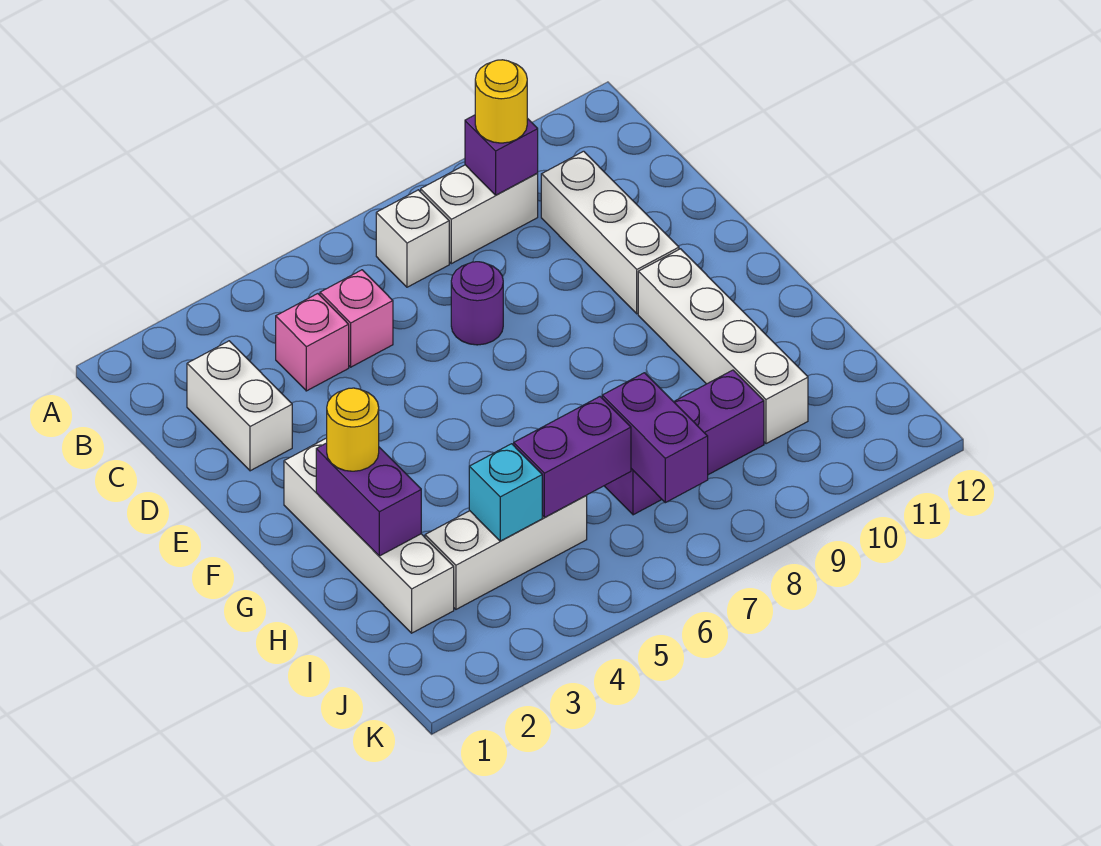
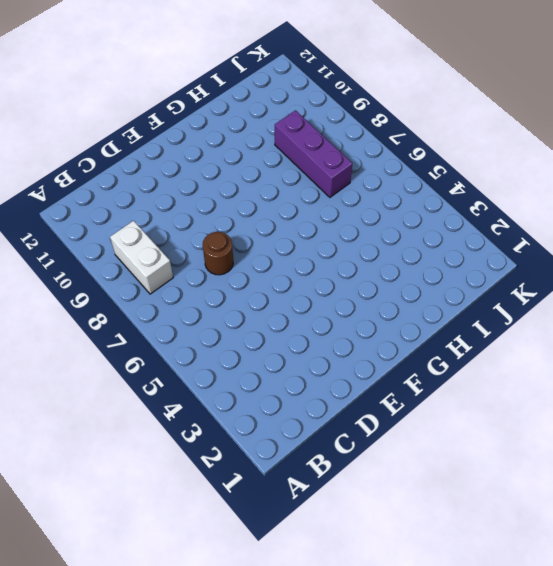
brown 1x1 round brick [203,232,233,275] -> purple 1x1 round brick [451,262,503,345]
none -> white 1x1 brick [376,190,449,287]
none -> white 1x2 brick [187,341,292,471]
none -> pink 1x1 brick [276,294,349,391]

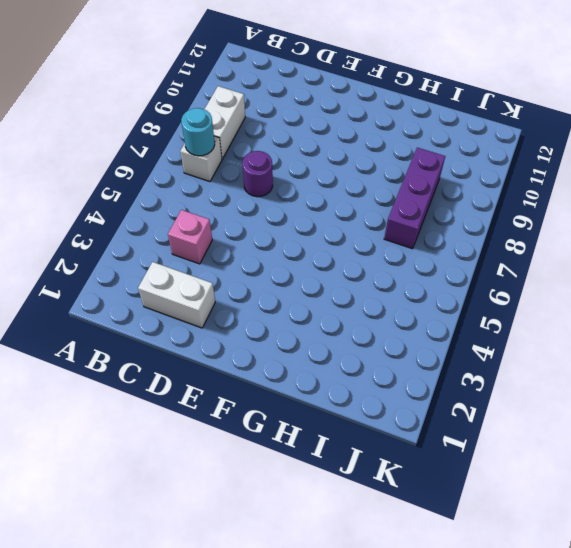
cyan 1x1 round brick [181,108,215,156] -> none
none -> pink 1x1 brick [320,270,393,367]
none -> white 1x3 brick [541,151,679,314]
none -> white 1x4 brick [284,439,454,633]

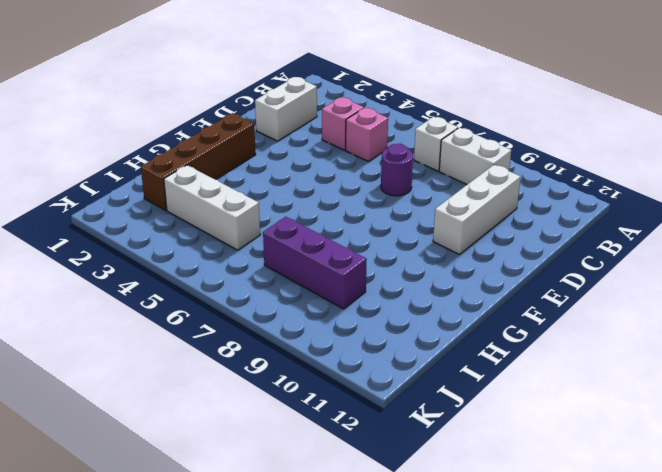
brown 1x4 brick [141,113,256,210] -> white 1x4 brick [284,439,454,633]
none -> white 1x4 brick [638,249,808,444]
none -> purple 1x1 brick [465,115,538,195]
none -> purple 1x2 brick [316,443,421,556]

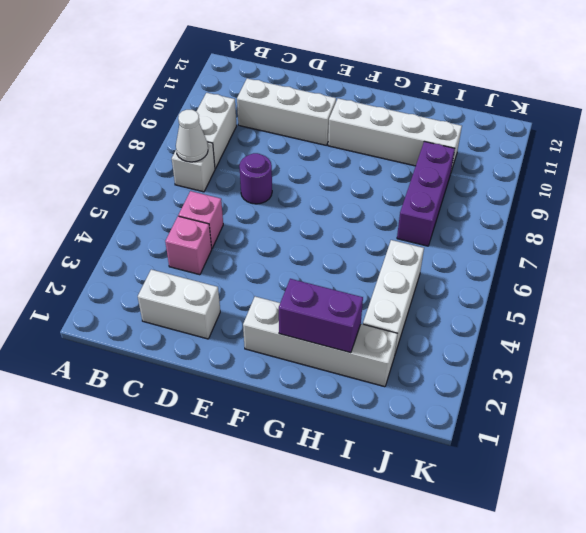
white 1x1 cone [176,110,208,162] -> none
none -> purple 1x1 brick [465,115,538,195]
none -> cyan 1x1 brick [469,444,542,541]
none -> purple 1x2 brick [514,397,631,517]

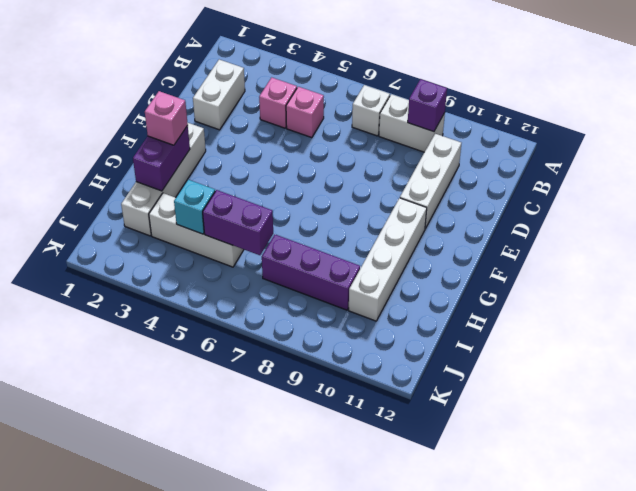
pink 1x1 brick [145,91,188,145] -> yellow 1x1 round brick [327,388,379,471]
none -> purple 1x1 round brick [451,262,503,345]
none -> purple 1x2 brick [602,373,708,503]
none -> yellow 1x1 round brick [475,60,527,143]

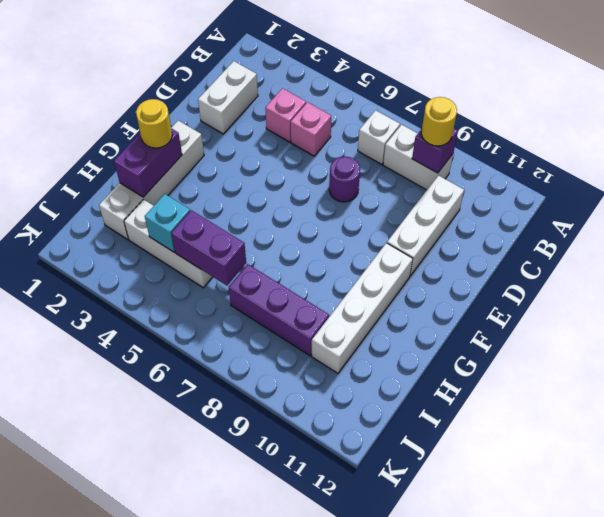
none -> purple 1x2 brick [602,373,708,503]

